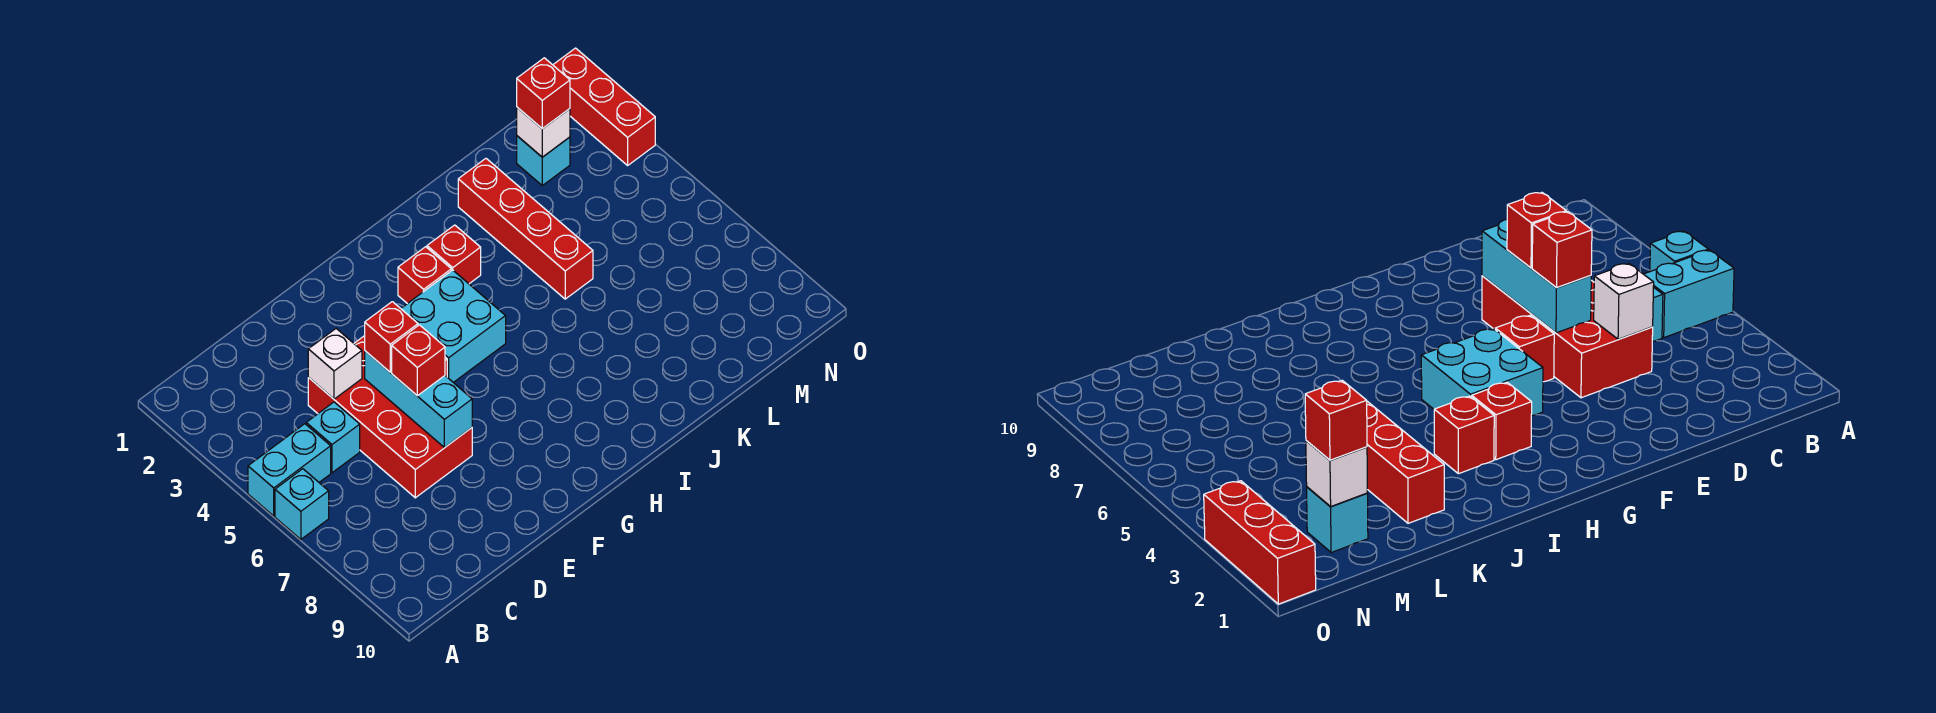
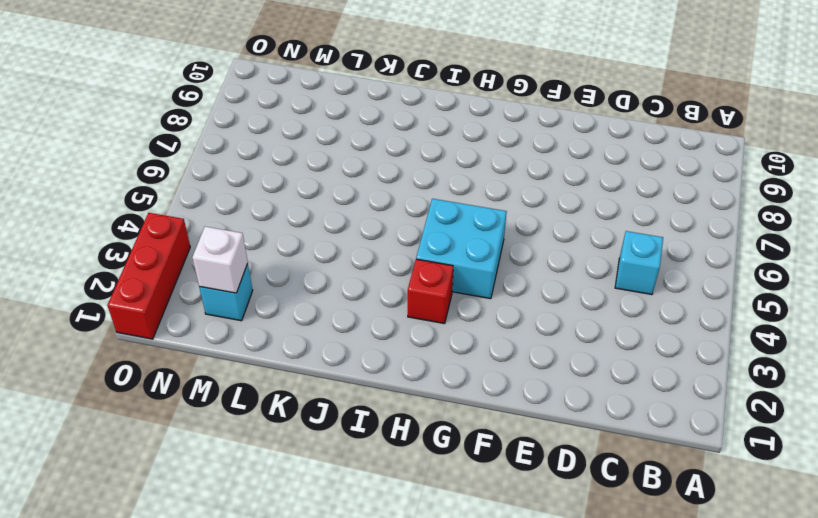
none -> cyan 1x2 brick [248,424,331,516]
none -> cyan 1x1 brick [275,469,329,539]
none -> red 2x4 brick [308,336,472,498]

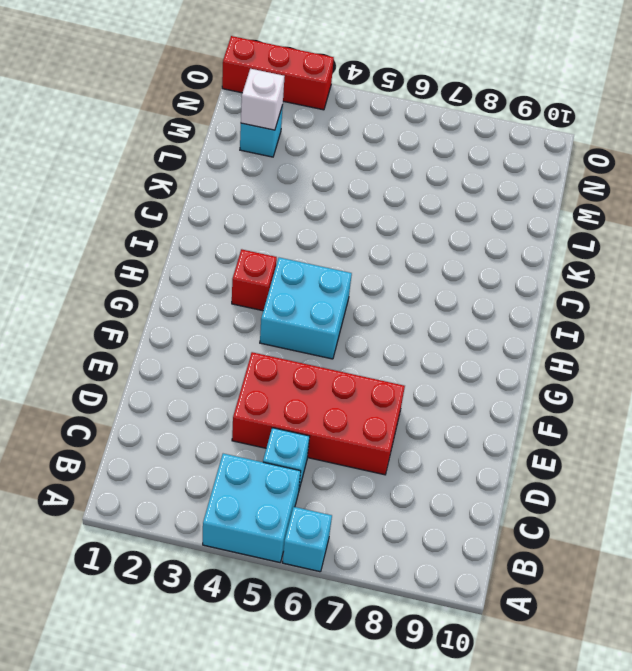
cyan 2x2 brick [203,454,301,562] -> cyan 1x2 brick [248,424,331,516]
none -> red 1x1 brick [1495,316,1554,382]
none -> red 1x1 brick [427,225,481,284]
none -> red 1x4 brick [458,159,593,299]

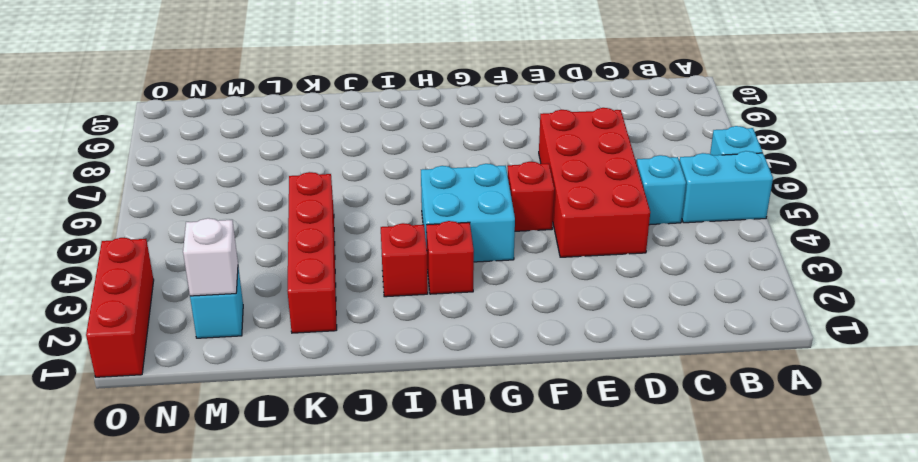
none -> white 1x1 brick [308,329,362,399]
none -> cyan 1x3 brick [365,351,472,448]
none -> red 1x1 brick [365,302,418,372]

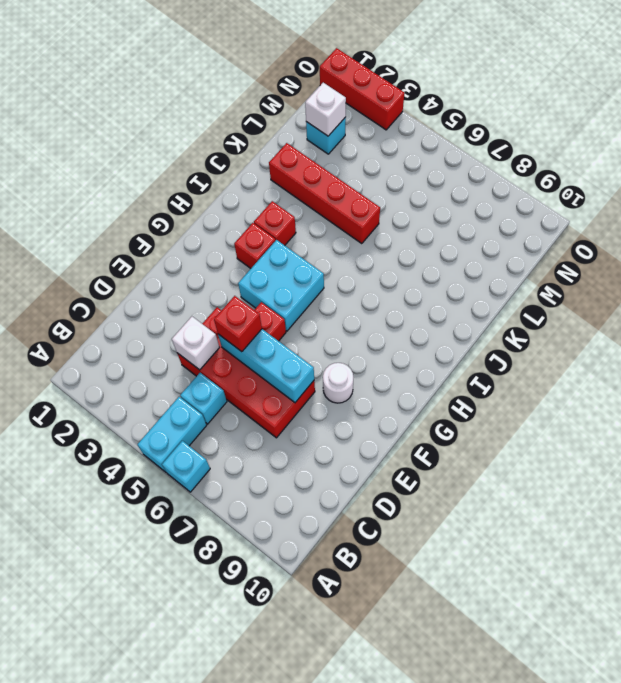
white 1x1 round brick [323,363,353,403] -> none
none -> red 1x1 brick [392,325,445,396]
none -> red 1x1 brick [517,58,570,129]

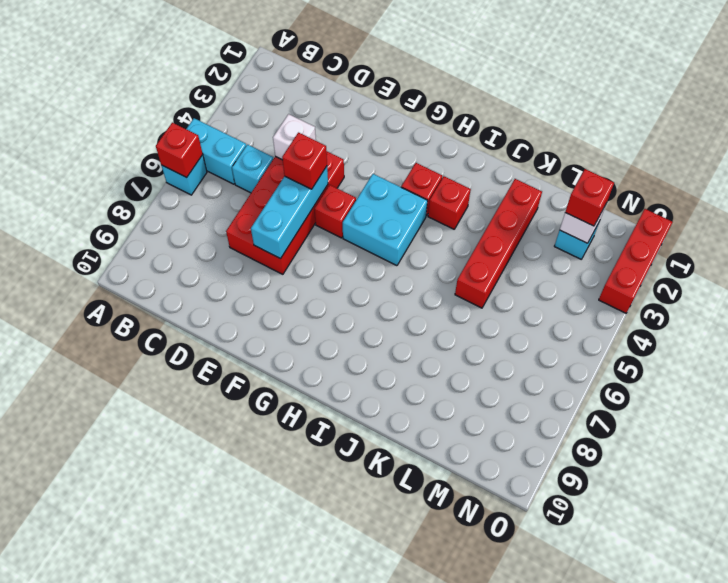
red 1x1 brick [156,123,203,177] -> red 1x1 brick moved to [392,325,445,396]

